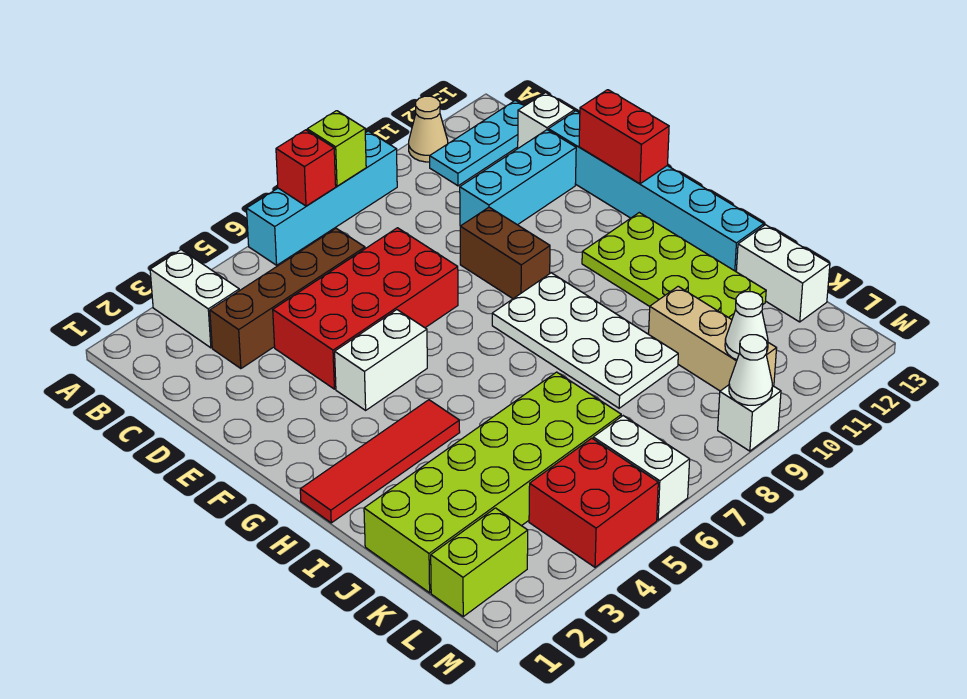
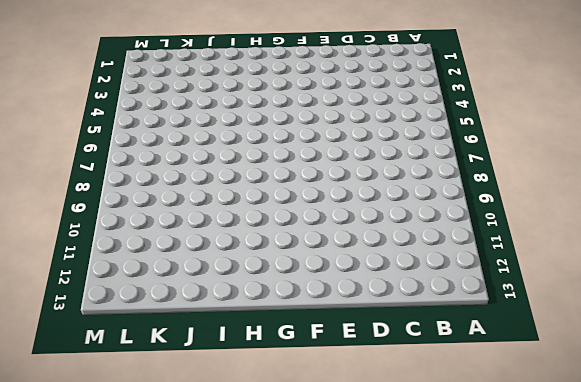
none -> white 1x2 brick [150,250,239,348]
none -> cyan 1x4 brick [247,131,397,265]
none -> tan 1x1 cone [409,96,448,162]

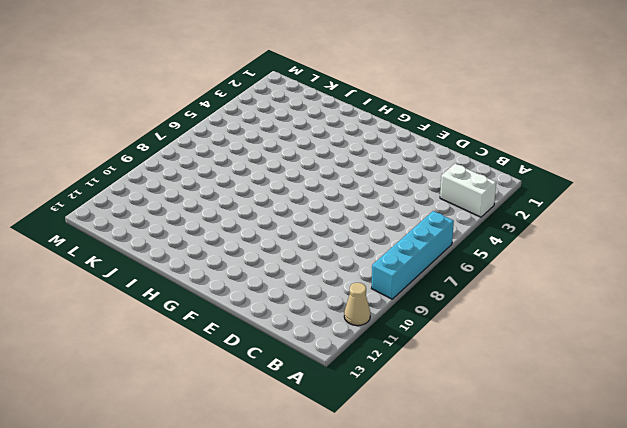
none -> cyan 1x3 plate [430,100,525,186]
none -> brown 1x4 brick [210,228,365,369]
none -> white 1x1 brick [518,93,574,148]

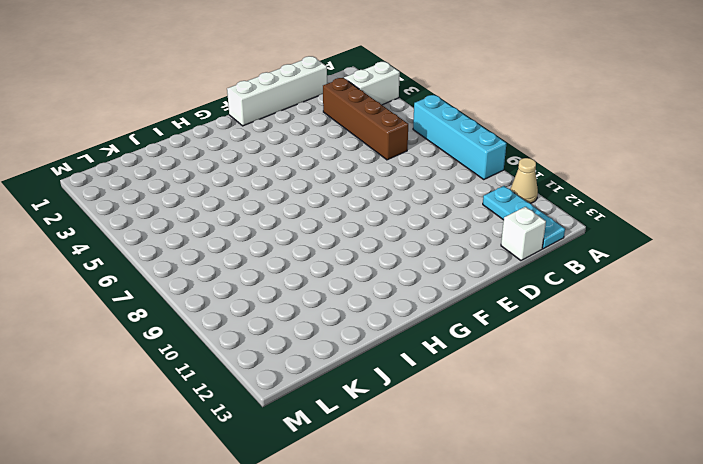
white 1x4 brick [227,56,327,126] -> none
none -> red 2x4 brick [273,228,458,389]
none -> cyan 1x3 brick [460,130,576,226]
none -> cyan 1x6 brick [548,111,764,271]

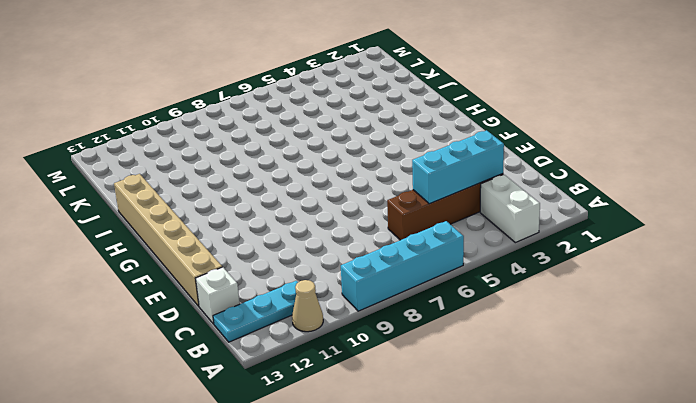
cyan 1x3 brick [412,130,504,204] -> cyan 1x3 brick moved to [460,130,576,226]
tan 1x6 brick [114,174,222,306] -> cyan 1x6 brick [548,111,764,271]
none -> red 2x4 brick [273,228,458,389]
none -> brown 1x2 brick [460,207,550,299]
none -> white 1x2 brick [335,310,427,410]

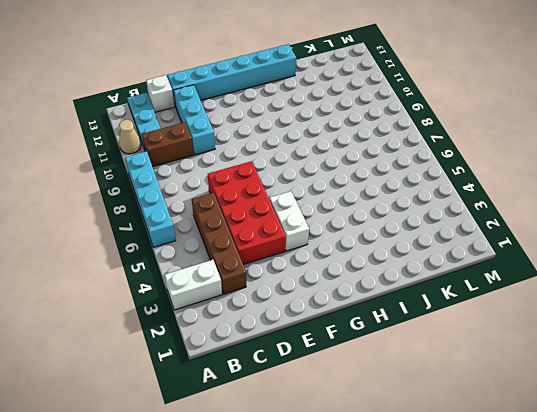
brown 1x2 brick [142,122,194,167] -> brown 1x2 brick moved to [460,207,550,299]
none -> white 2x4 plate [492,273,678,408]
none -> lime 2x4 plate [582,213,766,319]
none -> red 1x4 tile [300,400,460,523]

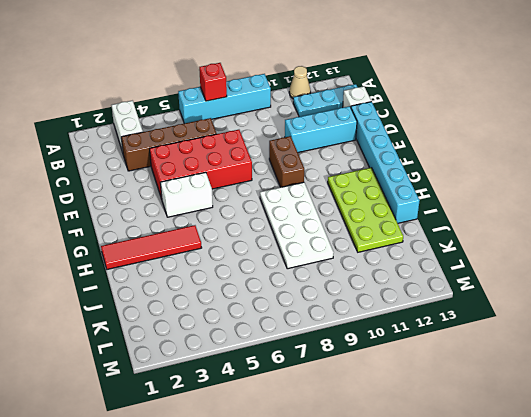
none -> lime 2x6 brick [364,372,621,593]
none -> tan 1x3 brick [649,286,777,391]
none -> white 1x2 brick [736,225,830,322]

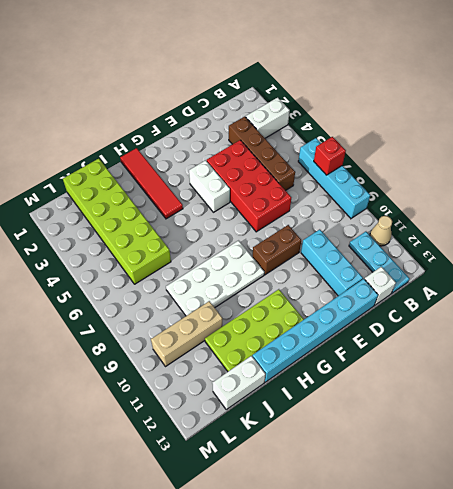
none -> lime 1x2 brick [431,508,528,616]
none -> red 2x2 brick [529,438,658,567]
none -> white 1x2 brick [593,416,690,520]

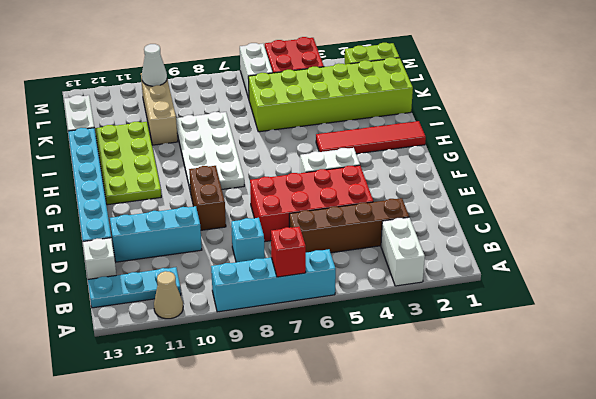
cyan 1x1 brick [231,218,265,262] -> none
none -> white 1x1 brick [718,385,781,451]
none -> lime 1x1 brick [307,111,366,186]
none -> red 1x2 brick [579,90,669,184]

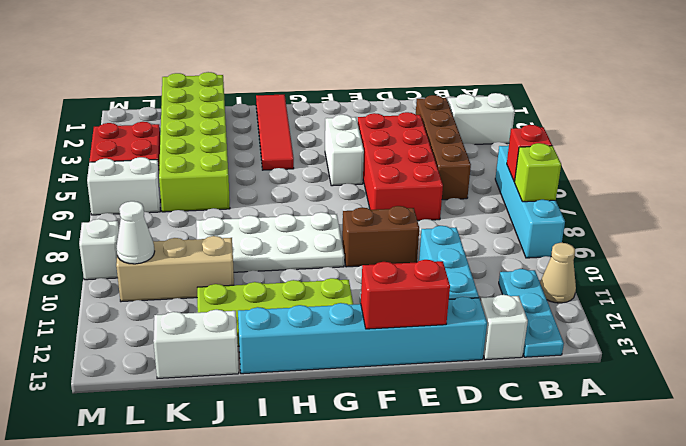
none -> lime 1x2 brick [431,508,528,616]
none -> white 1x1 cone [729,335,773,405]

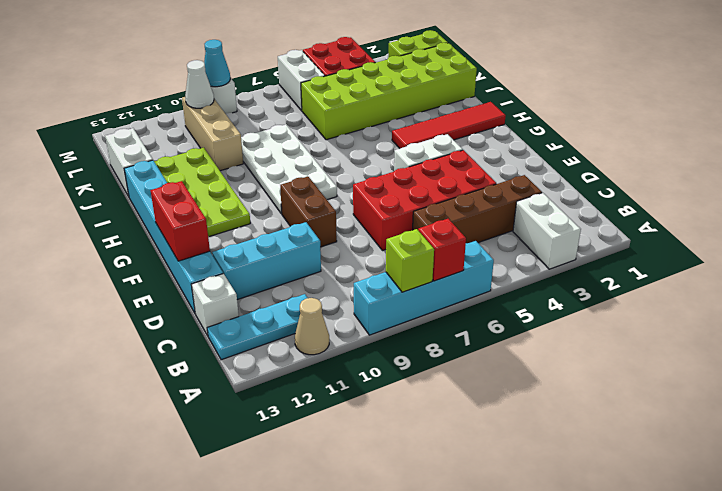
cyan 1x1 cone [204,40,230,87] -> white 1x1 cone [729,335,773,405]

